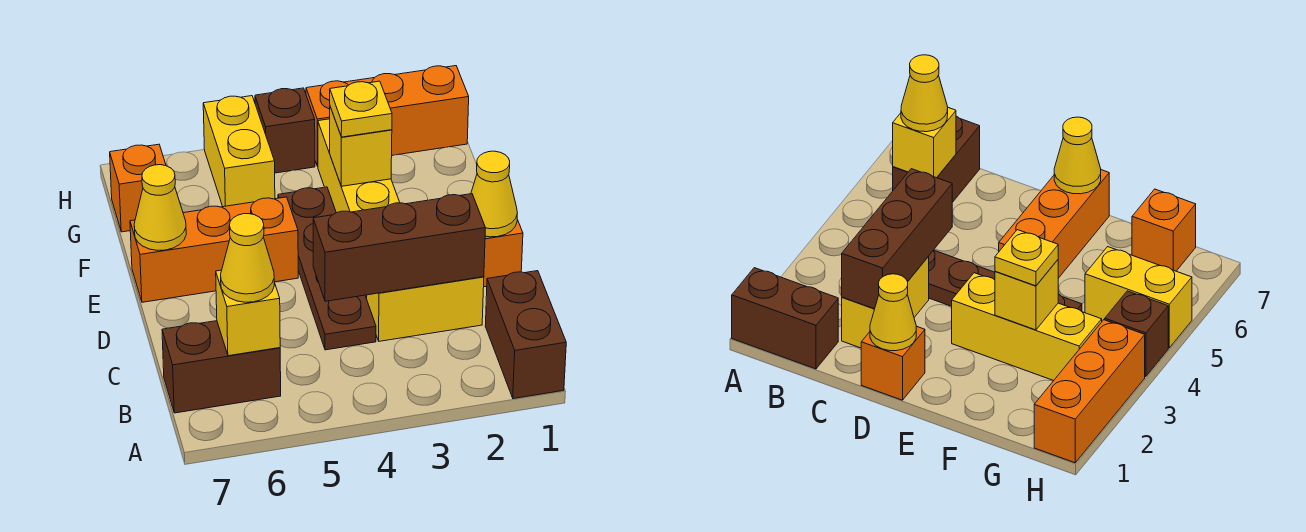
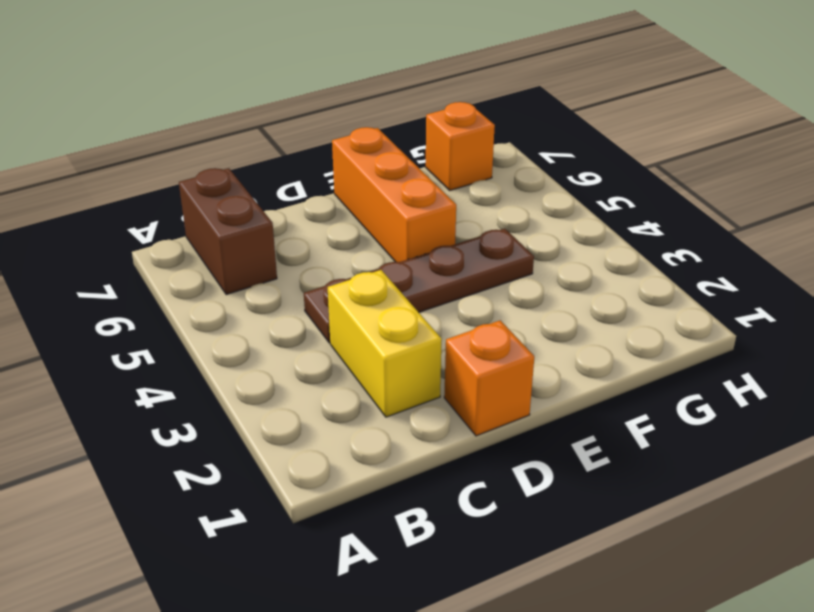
none -> brown 1x2 brick [485,271,566,399]
none -> yellow 1x3 brick [318,119,400,213]
none -> yellow 1x2 brick [203,96,275,207]

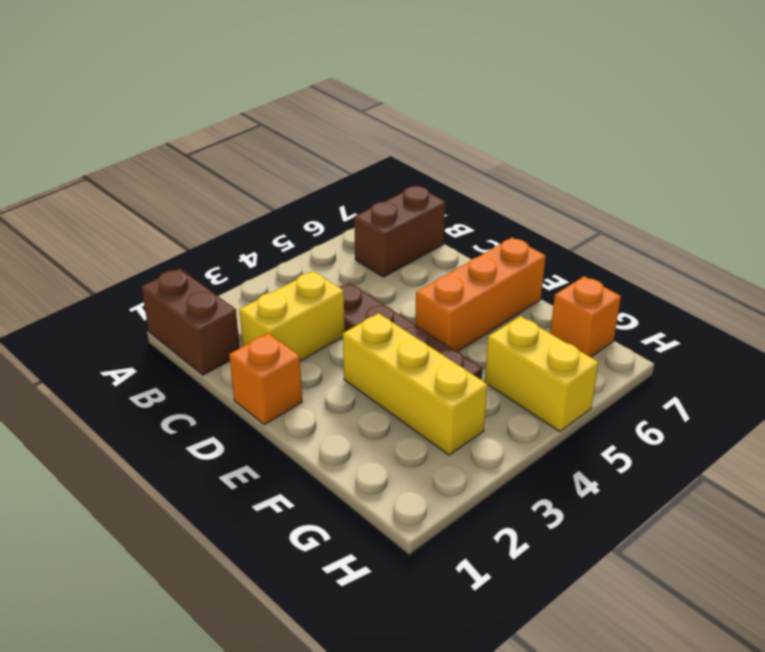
none -> orange 1x3 brick [306,66,469,166]
none -> brown 1x1 brick [255,88,315,173]
none -> yellow 1x1 brick [216,270,280,356]

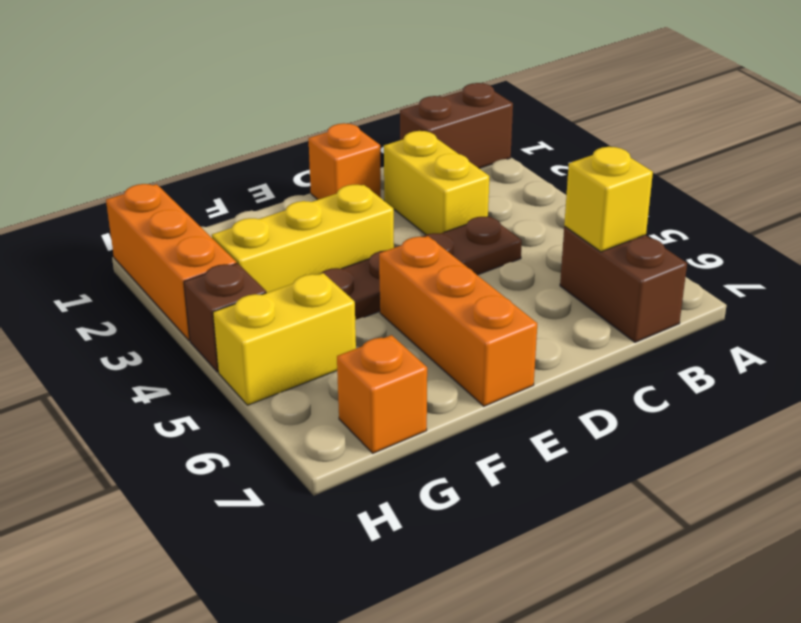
none -> brown 1x3 brick [313,194,485,301]
none -> yellow 1x1 cone [471,151,517,237]
none -> yellow 1x1 cone [134,165,186,250]

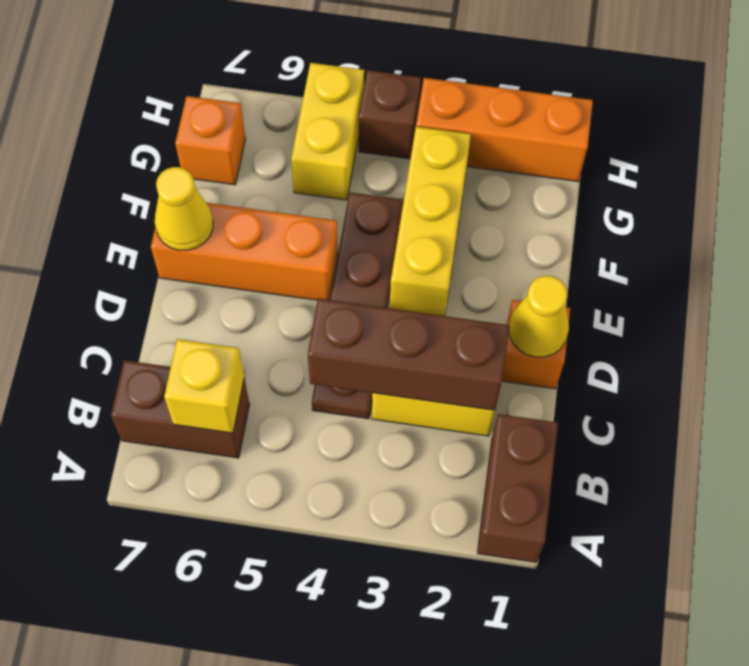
none -> yellow 1x1 brick [330,107,392,186]
none -> yellow 1x1 cone [221,214,275,302]
none -> yellow 1x1 plate [330,81,392,137]

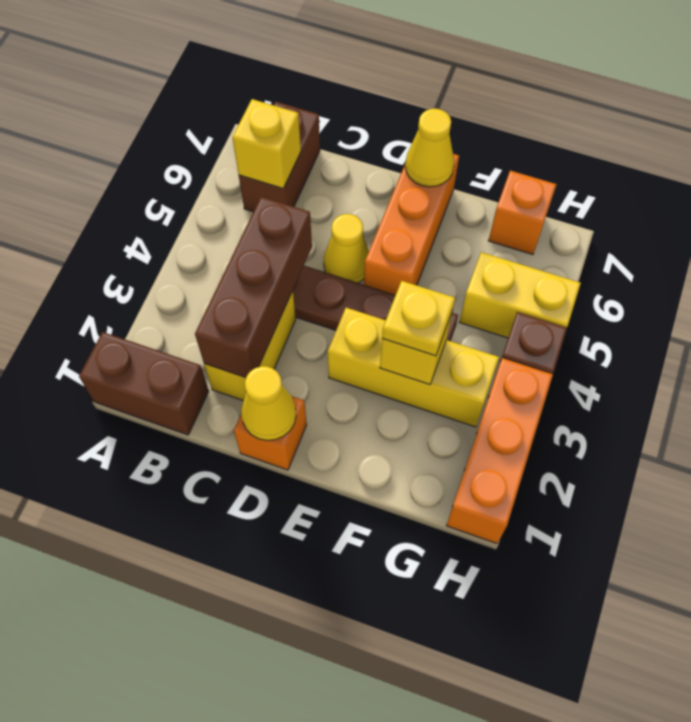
yellow 1x1 cone [324,214,369,283] -> yellow 1x1 cone moved to [221,214,275,302]

